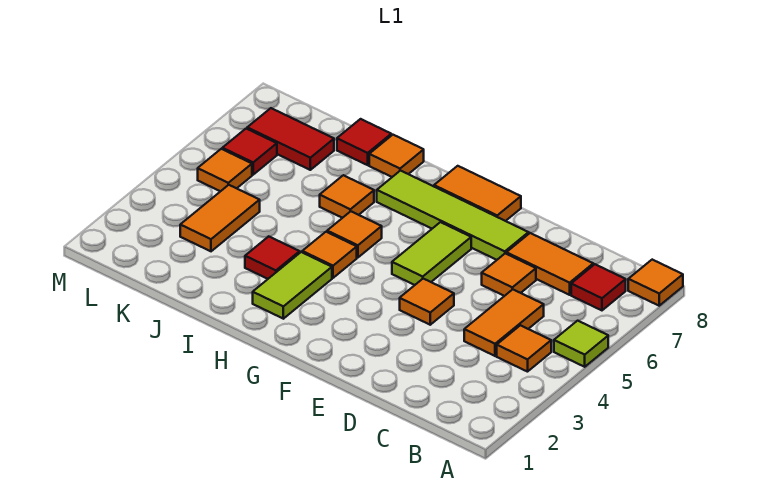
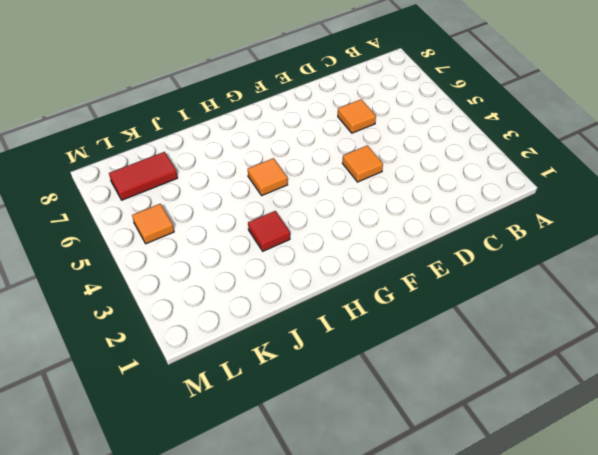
none -> lime 1x1 tile [554,321,608,367]
none -> orange 1x1 tile [628,260,683,306]
none -> orange 1x1 tile [497,325,551,372]

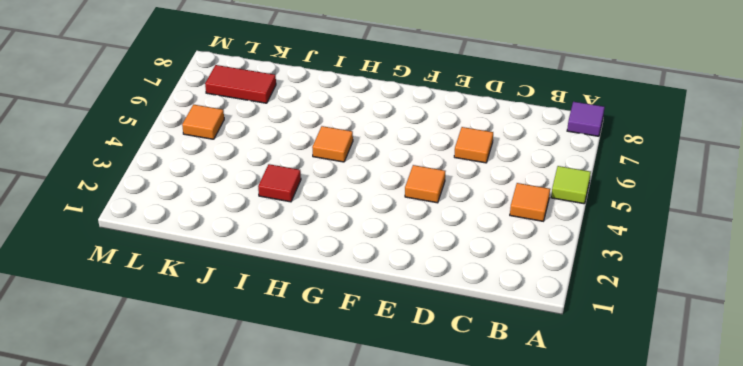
purple 1x1 tile [567,102,605,136] -> orange 1x1 tile [628,260,683,306]
none -> red 1x1 tile [571,264,626,310]
none -> orange 1x2 tile [464,289,544,356]
none -> orange 1x2 tile [506,233,593,295]

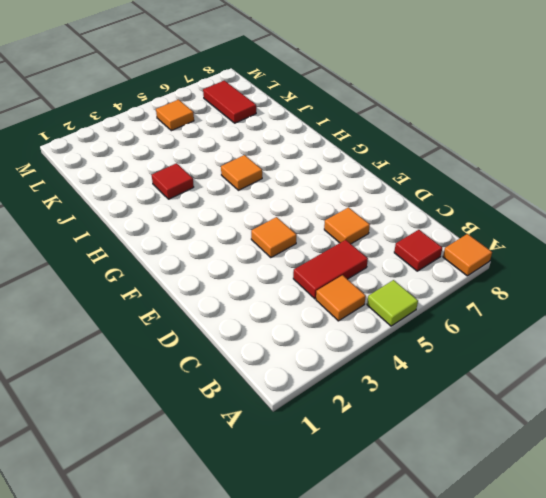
red 1x2 tile [293,240,368,299] -> orange 1x2 tile [464,289,544,356]
none -> orange 1x2 tile [506,233,593,295]
none -> lime 1x4 tile [377,171,529,260]
none -> lime 1x2 tile [392,222,471,285]

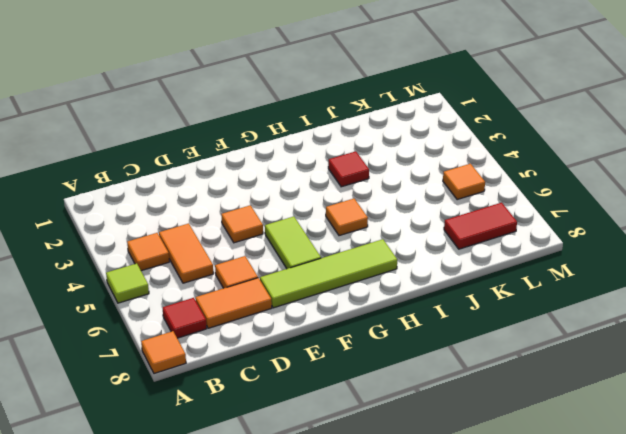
none -> orange 1x2 tile [434,166,521,221]
none -> lime 1x2 tile [253,252,332,319]
none -> orange 1x1 tile [302,232,357,278]

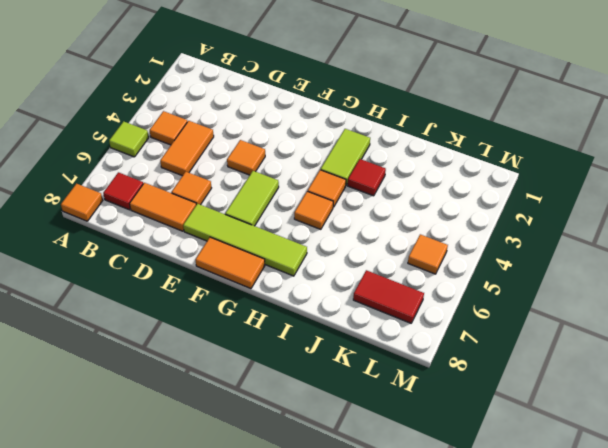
none -> orange 1x1 tile [320,175,374,218]
none -> orange 1x1 tile [369,135,424,177]
none -> red 1x1 tile [337,119,391,165]

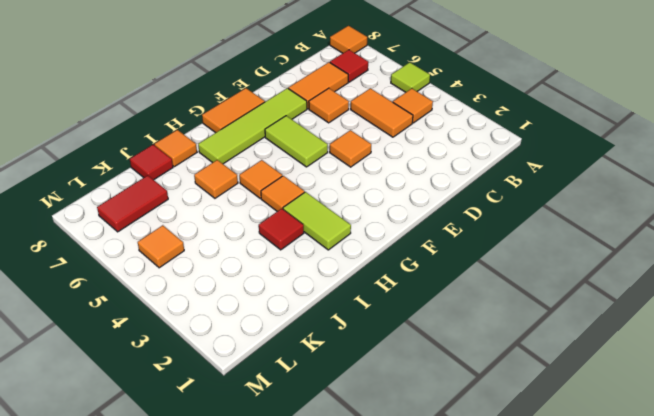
none -> orange 1x2 tile [180,185,260,251]
none -> red 1x1 tile [222,129,277,175]

